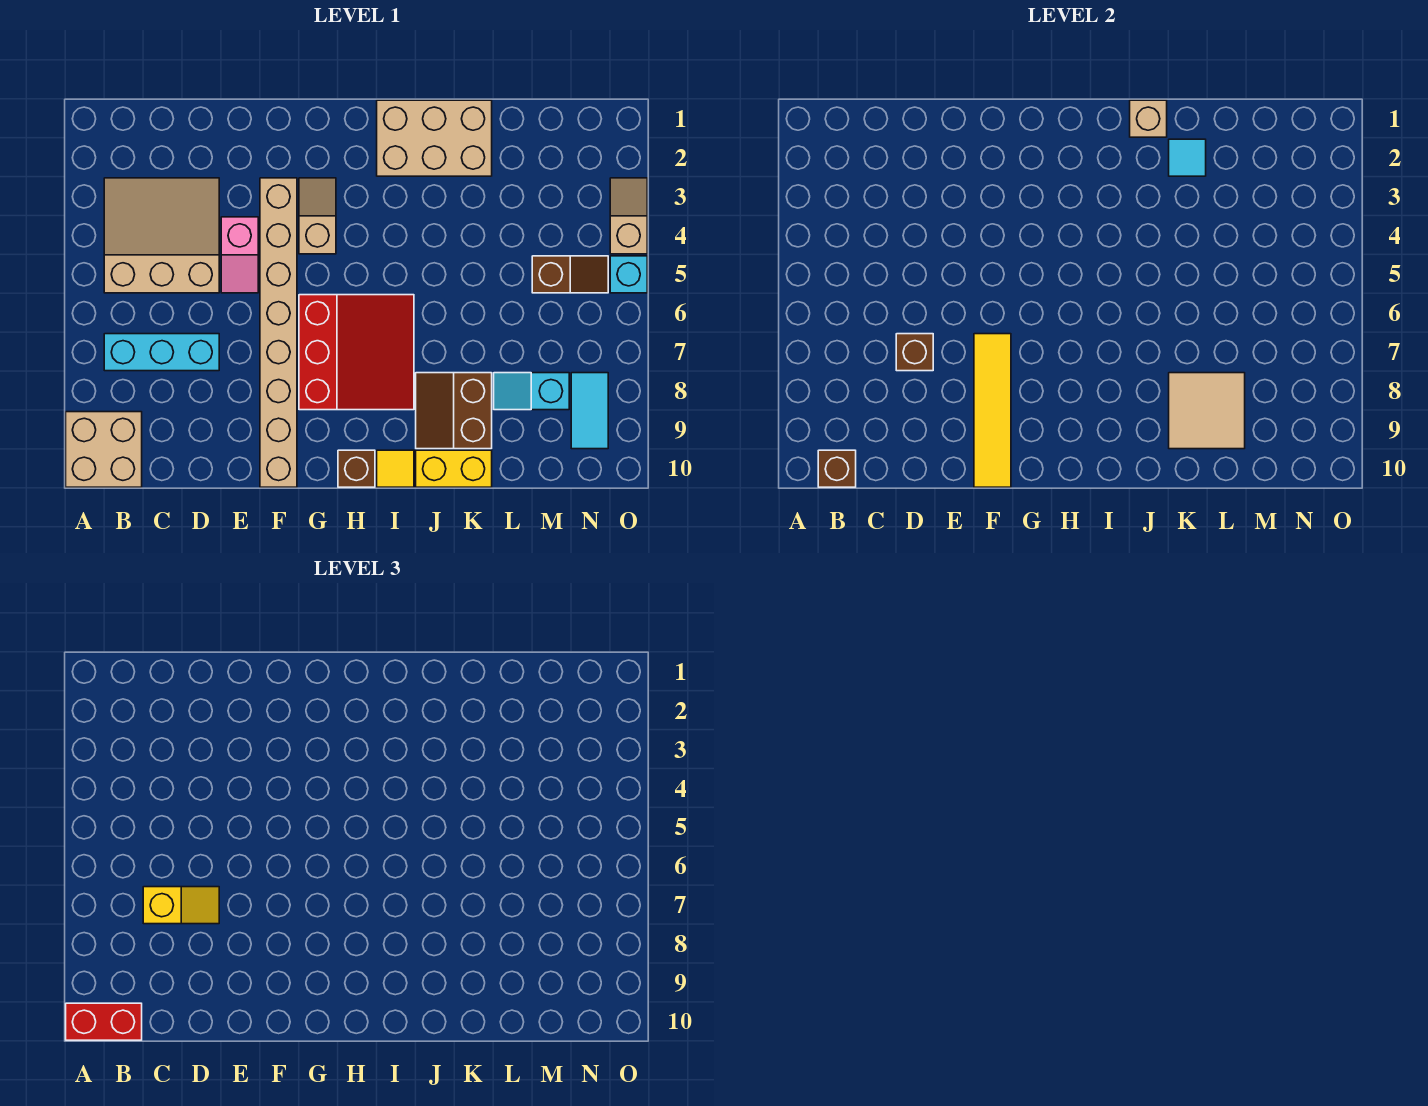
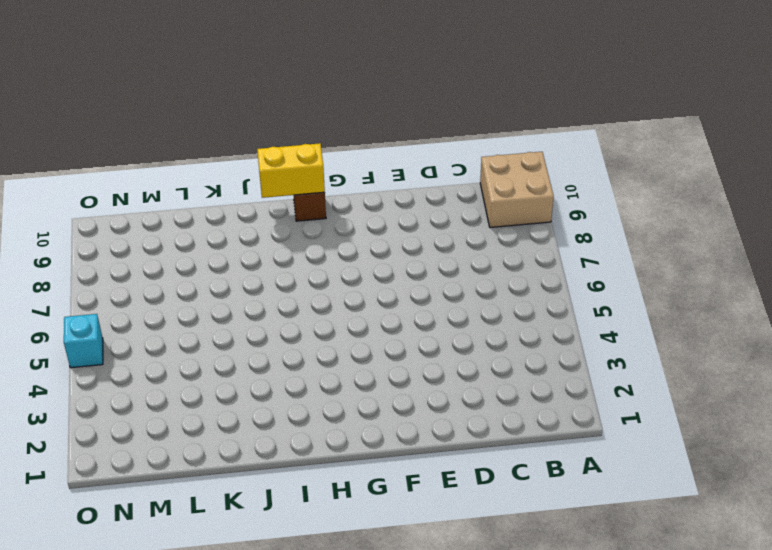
yellow 1x2 brick [257,143,325,198] -> yellow 1x2 brick moved to [416,450,492,487]
none -> tan 3x3 slope [104,178,219,293]
none -> cyan 1x3 brick [104,334,219,371]
none -> pink 1x2 slope [221,217,258,293]

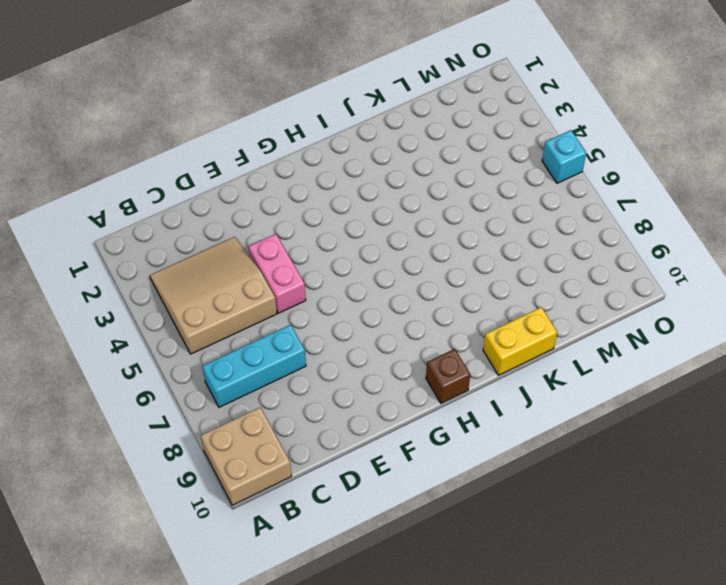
pink 1x2 brick [248,234,306,313] -> pink 1x2 slope [221,217,258,293]
none -> tan 1x8 brick [260,178,297,487]
none -> tan 1x2 slope [299,178,336,254]
none -> red 3x3 slope [299,295,414,410]

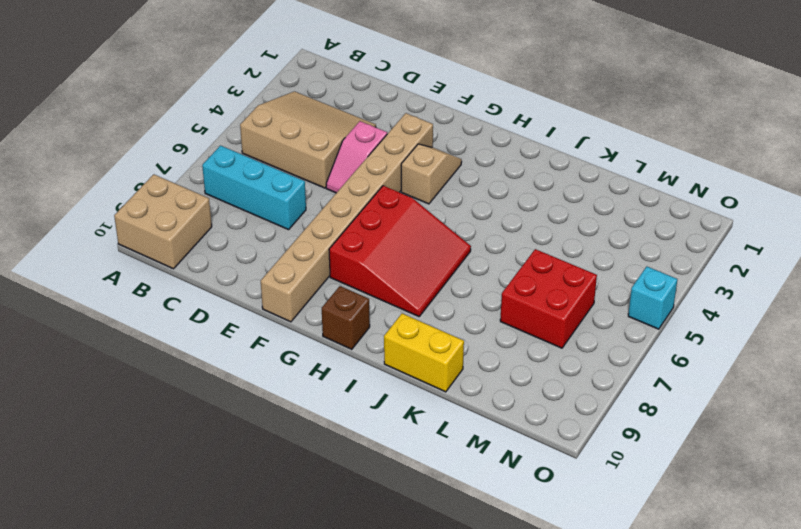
red 2x2 brick [500,249,597,348] -> none
none -> tan 2x3 brick [377,100,492,176]
none -> yellow 1x1 tile [377,450,414,487]
none -> brown 2x2 slope [416,373,492,449]

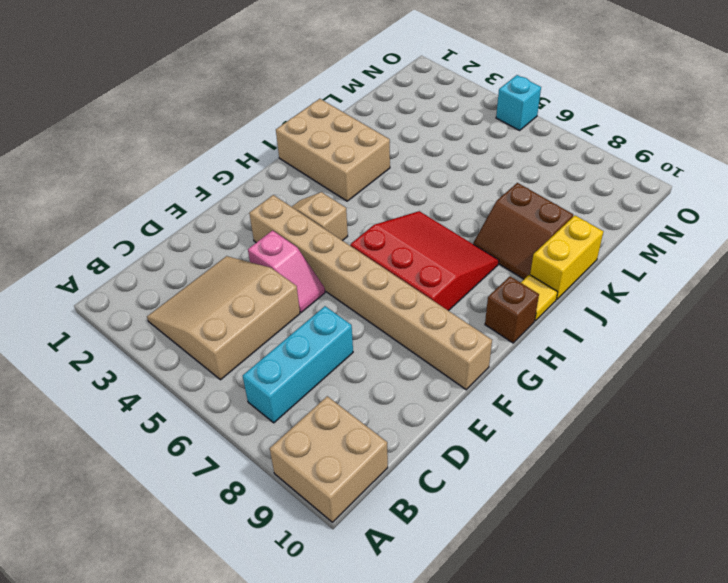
tan 2x3 brick [276,99,390,201] -> tan 2x3 brick turned to [377,100,492,176]
none -> cyan 1x2 slope [494,373,569,410]
none -> brown 1x2 slope [532,256,608,293]
none -> cyan 1x2 tile [571,373,608,449]

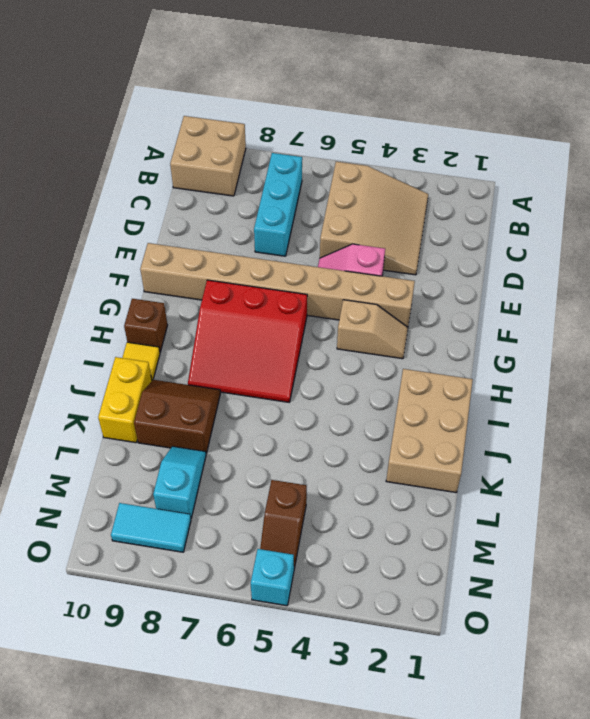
none -> tan 1x2 slope [610,178,647,254]
none -> brown 1x1 brick [818,450,856,487]
none -> brown 1x1 brick [896,334,933,371]

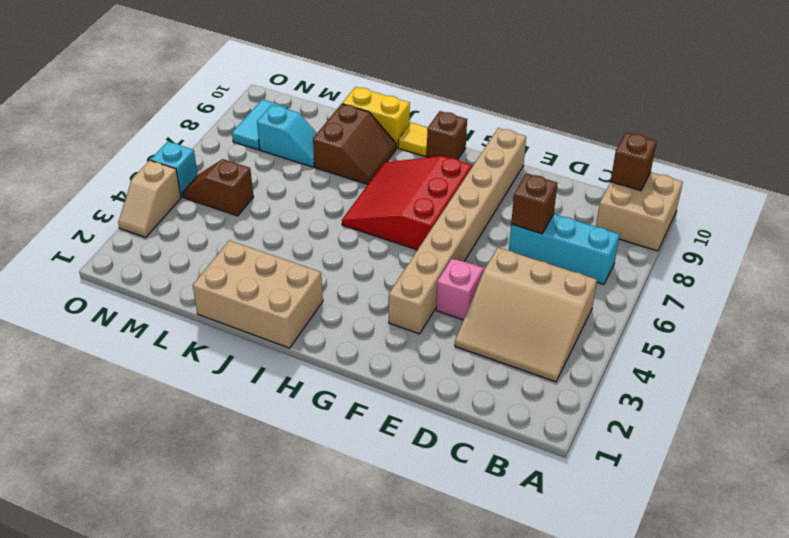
none -> tan 1x2 slope [299,178,336,254]
none -> yellow 1x4 tile [974,334,1011,487]
none -> tan 1x1 brick [1130,100,1167,137]

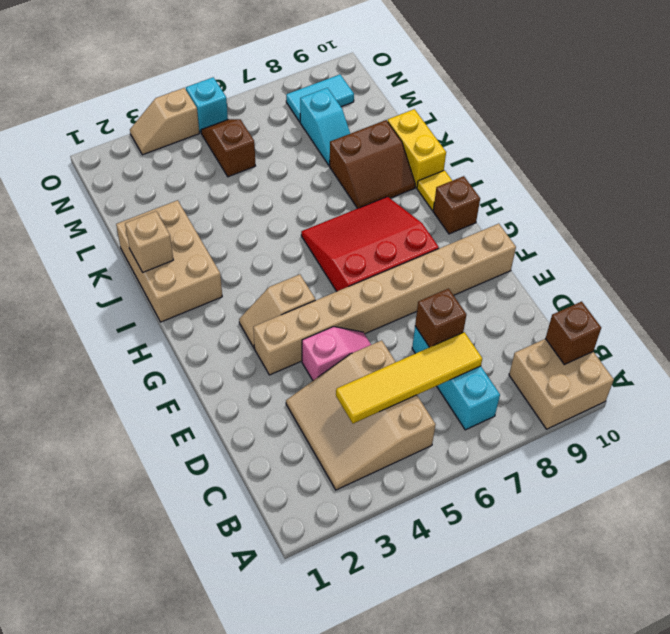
yellow 1x4 tile [336,332,482,424] -> yellow 1x4 tile moved to [974,334,1011,487]
none -> cyan 1x1 tile [1169,139,1206,176]
none -> tan 2x2 tile [1169,373,1245,449]
none -> red 1x2 brick [66,1003,142,1040]

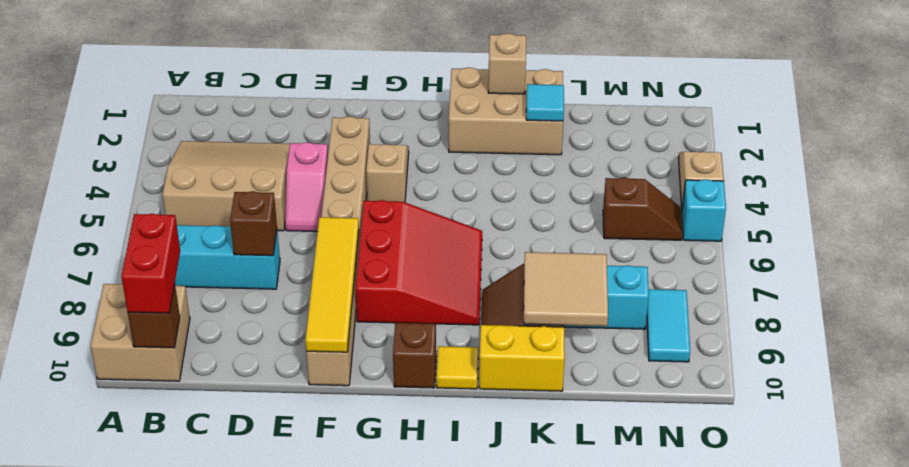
red 1x2 brick [121,214,180,313] -> red 1x2 brick turned to [66,1003,142,1040]
none -> yellow 1x2 slope [143,887,219,924]

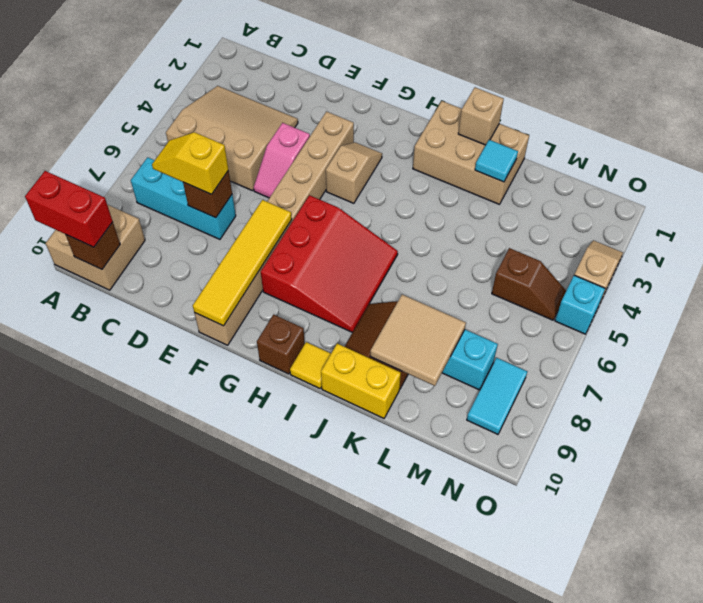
yellow 1x2 slope [152,132,228,194] -> yellow 1x2 slope turned to [143,887,219,924]

